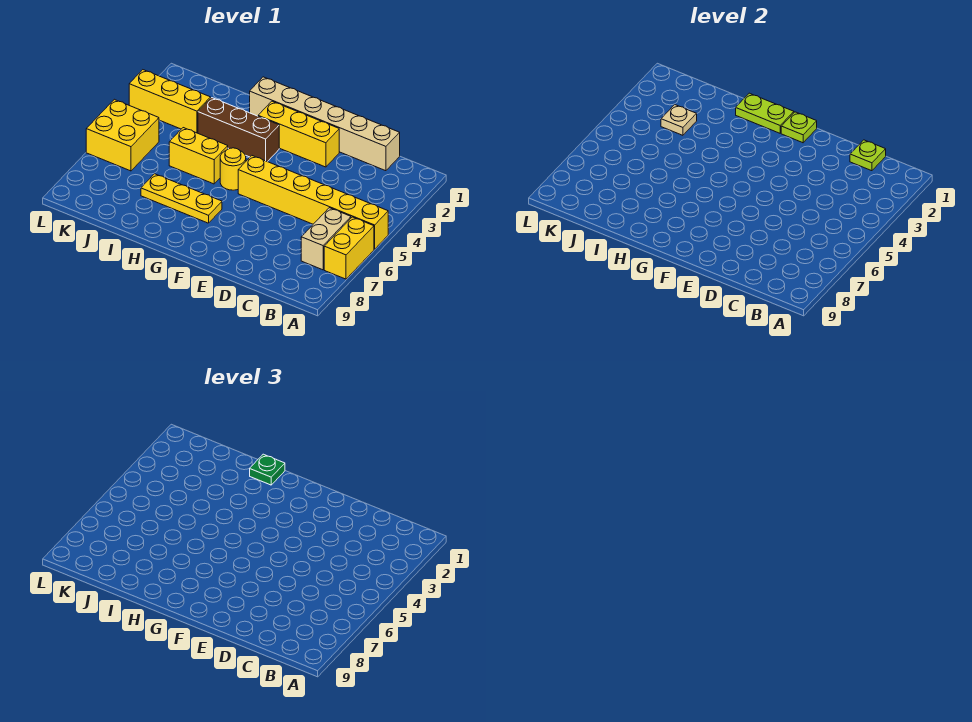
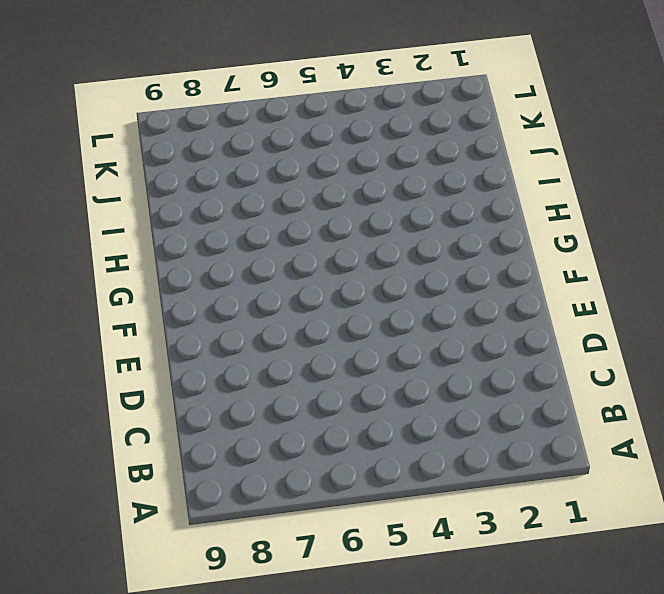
none -> yellow 1x6 brick [238,156,388,249]
none -> yellow 1x2 brick [324,217,374,279]
none -> tan 1x2 brick [301,208,351,270]

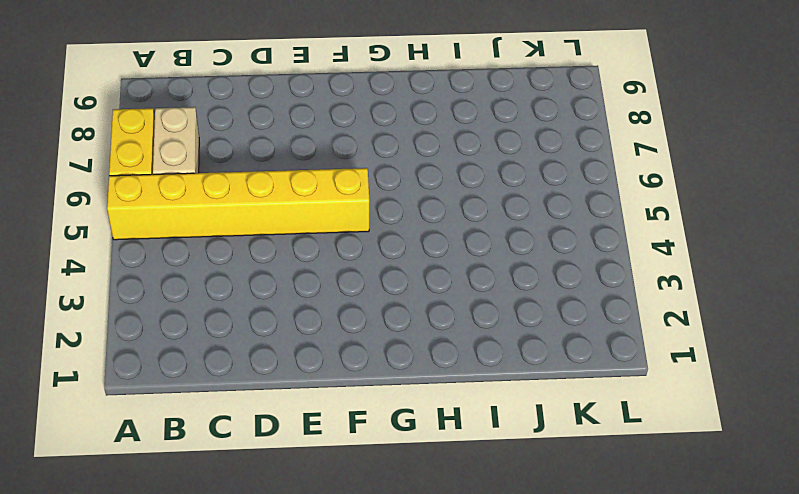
none -> tan 1x6 brick [250,77,400,171]
none -> yellow 1x3 brick [258,101,339,167]
none -> brown 1x3 brick [198,98,279,162]

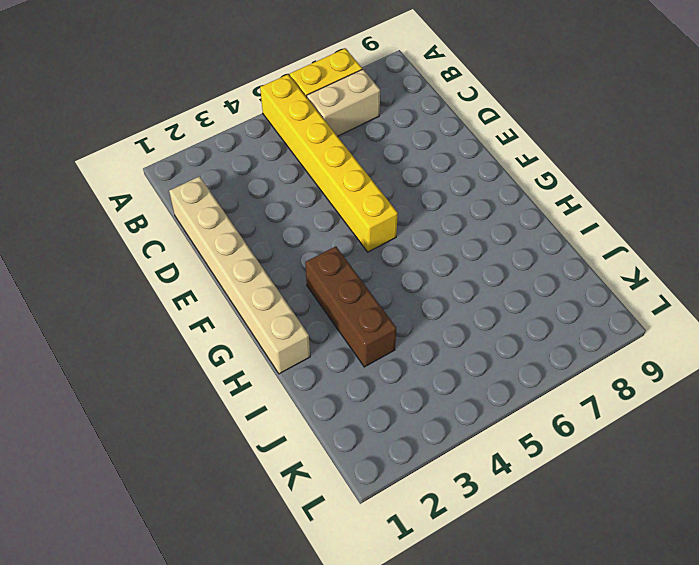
none -> yellow 1x3 brick [258,101,339,167]
none -> yellow 1x1 round brick [220,148,246,190]
none -> yellow 1x3 plate [141,174,222,223]

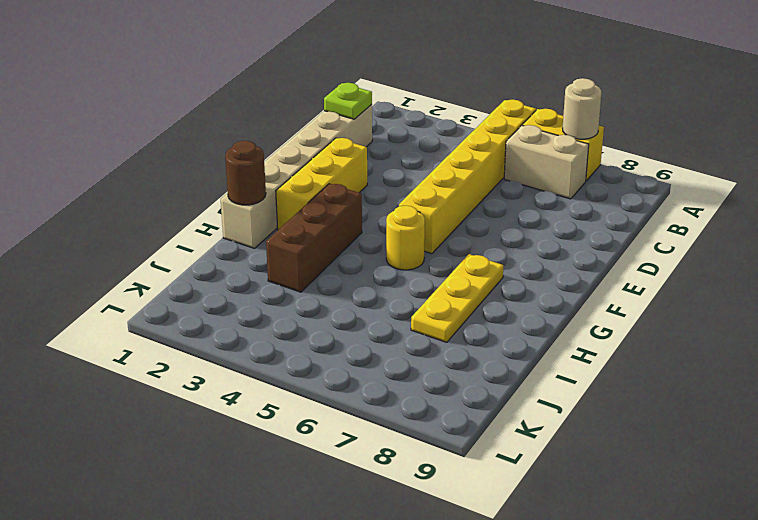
tan 1x1 round brick [563,78,602,139] -> none
brown 1x1 round brick [225,141,266,205] -> lime 1x2 plate [736,93,794,133]
none -> yellow 1x2 brick [169,128,228,184]
none -> yellow 1x3 brick [129,70,211,133]
none -> yellow 2x2 brick [86,99,159,171]

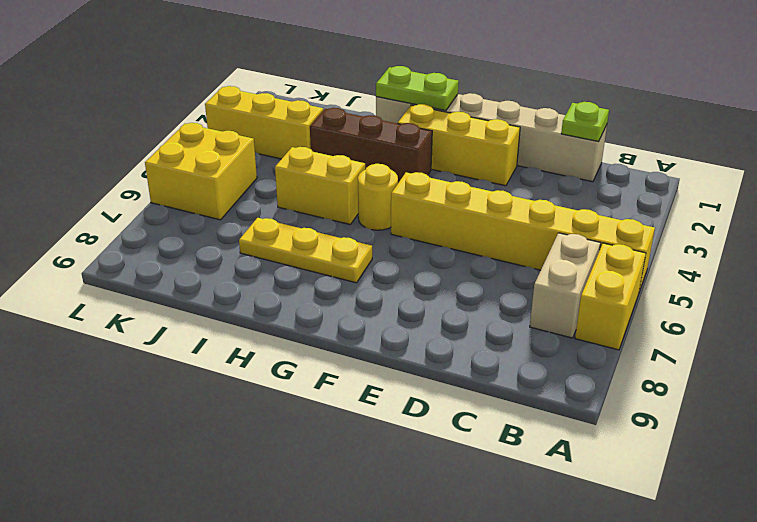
none -> lime 1x1 plate [781,112,817,143]
none -> tan 1x1 plate [661,105,697,135]
none -> green 1x1 plate [250,454,285,485]

